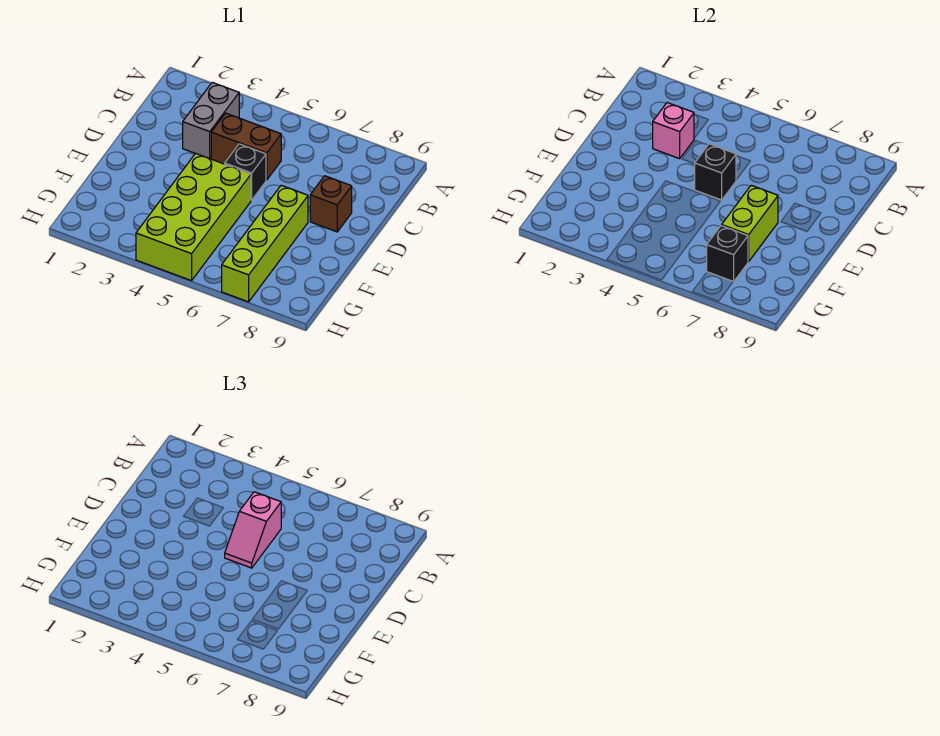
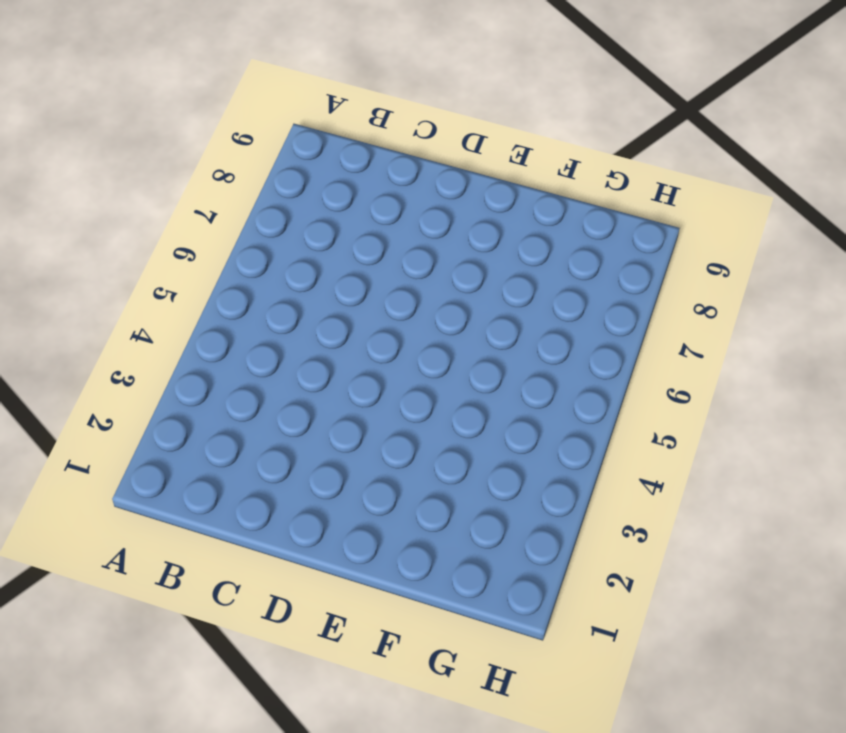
none -> grey 1x2 brick [183,82,239,158]
none -> brown 1x2 brick [211,113,281,180]

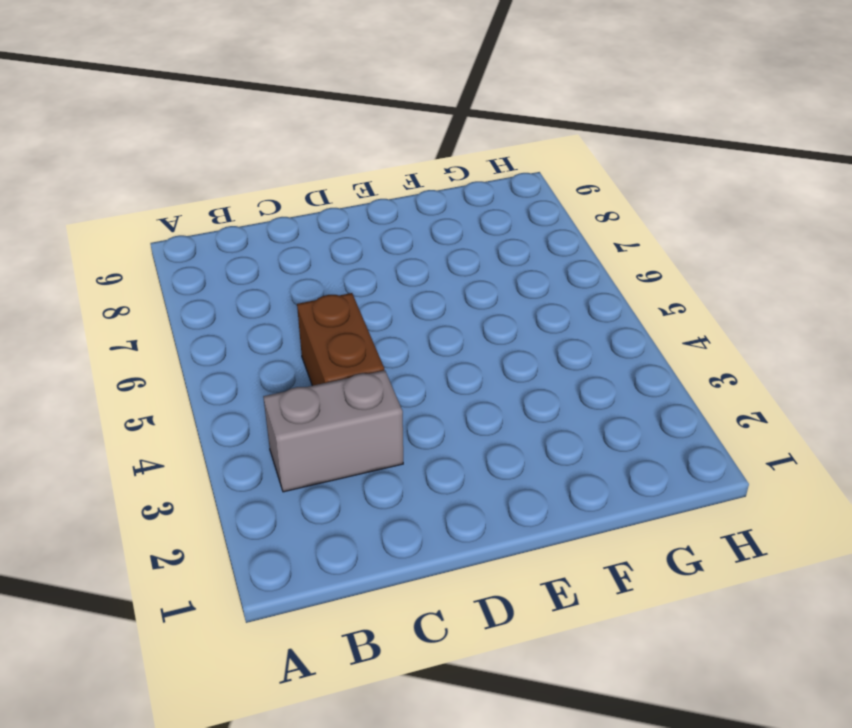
none -> black 1x1 brick [225,144,266,200]
none -> brown 1x1 brick [310,176,352,232]

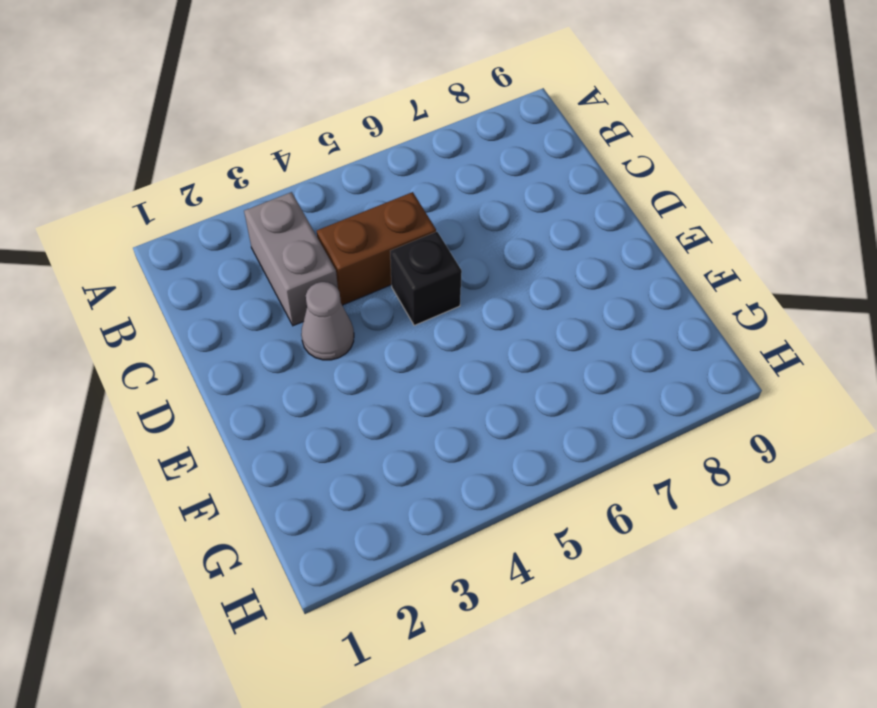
grey 1x1 cone [301,282,354,360] -> none
none -> brown 1x1 brick [310,176,352,232]
none -> lime 2x4 brick [136,153,251,281]

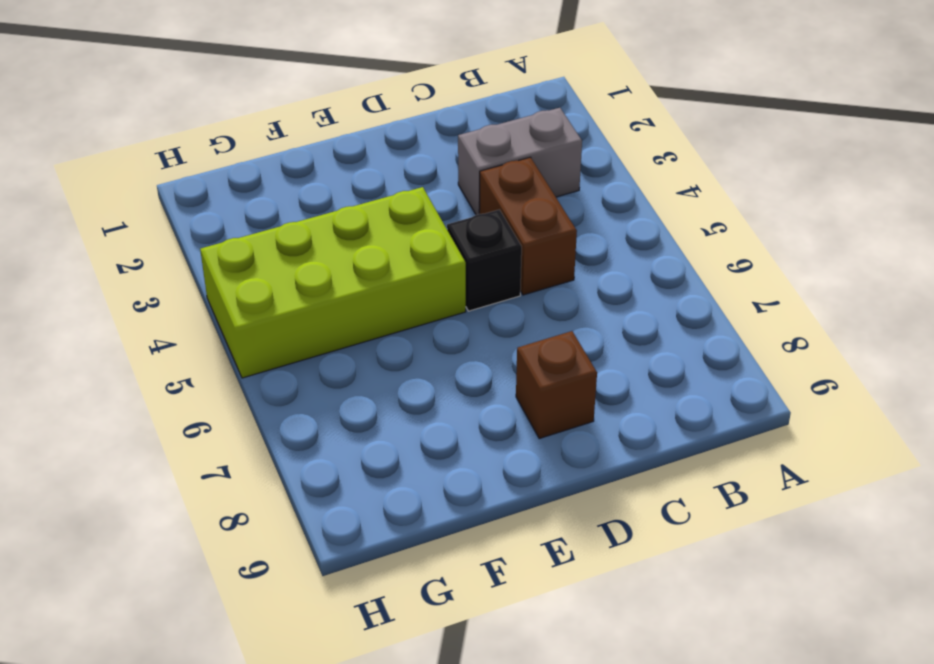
none -> lime 1x4 brick [222,185,308,302]
none -> pink 1x1 brick [653,103,694,159]

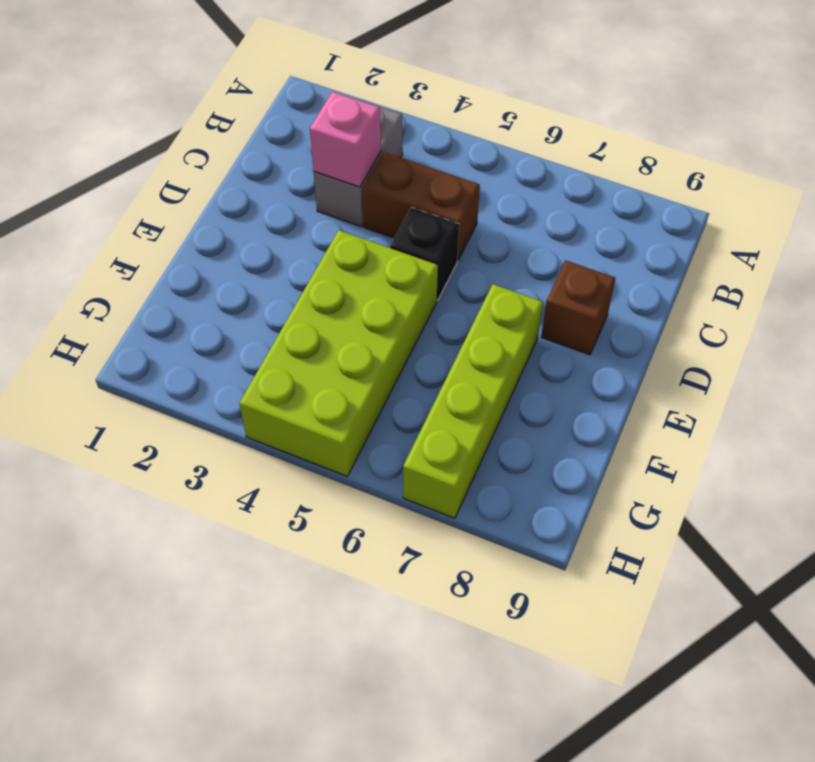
none -> black 1x1 brick [695,144,736,200]
none -> lime 1x2 brick [722,185,778,262]

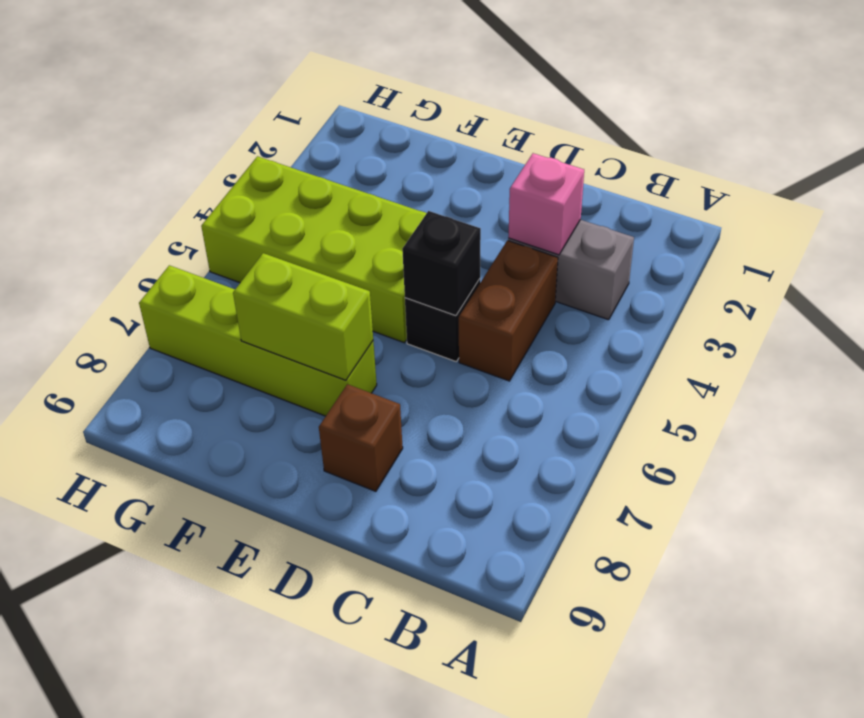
none -> black 1x1 brick [707,226,748,282]
none -> pink 1x2 slope [225,492,281,568]

